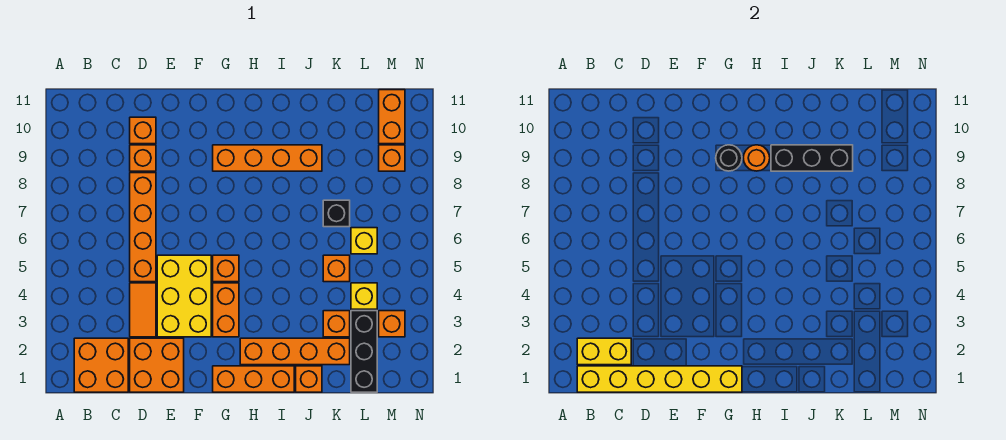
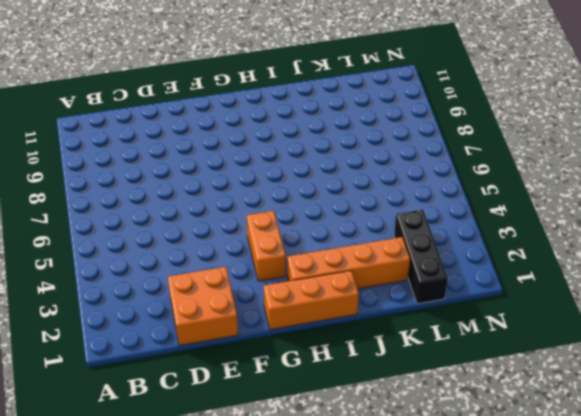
none -> orange 2x2 brick [74,338,128,392]
none -> orange 1x2 tile [130,283,156,337]
none -> orange 1x4 brick [130,173,156,282]

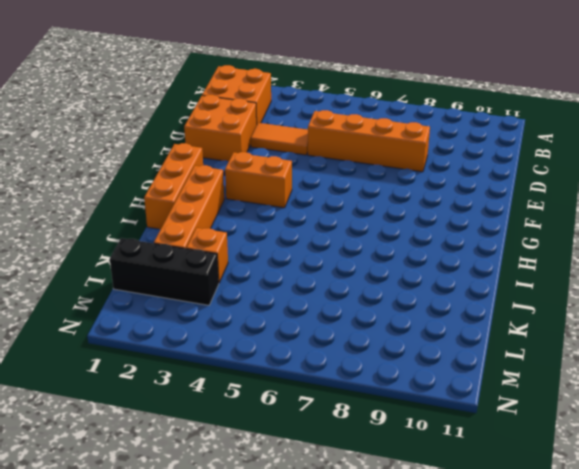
none -> orange 1x1 brick [130,145,156,171]
none -> orange 1x1 brick [130,117,156,144]
none -> yellow 2x3 brick [157,255,211,337]

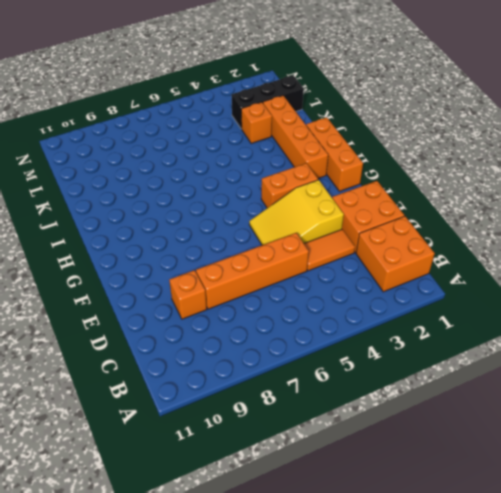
yellow 2x3 slope [249,180,344,245] -> yellow 2x3 brick [157,255,211,337]
none -> orange 1x1 brick [130,117,156,144]
none -> orange 1x1 brick [213,255,239,282]
none -> orange 1x4 brick [213,145,322,171]

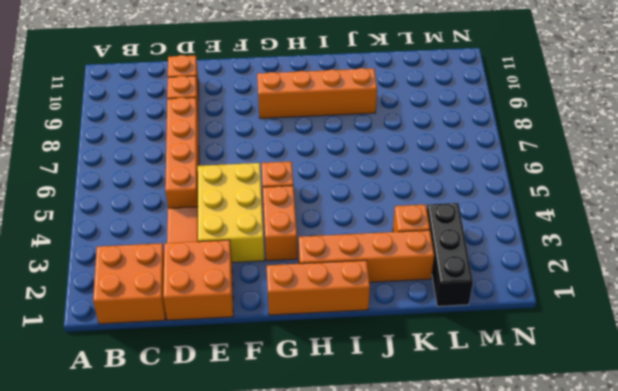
none -> orange 1x1 brick [296,366,322,392]
none -> orange 1x1 brick [323,255,350,282]
none -> black 1x1 brick [323,200,350,227]

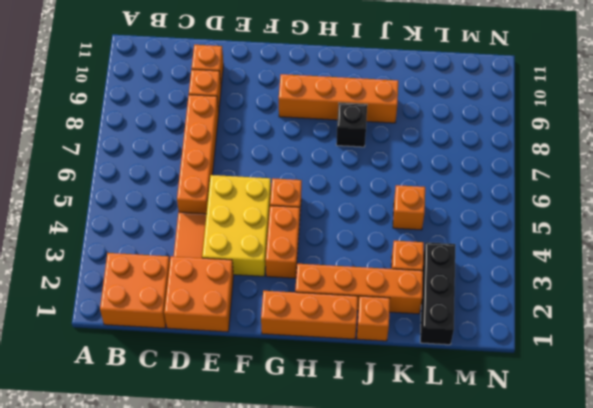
black 1x1 brick [336,103,367,147] -> black 1x1 brick moved to [323,200,350,227]
none -> yellow 1x1 brick [351,283,377,309]
none -> yellow 1x1 brick [351,228,377,254]
none -> orange 1x1 brick [379,311,405,337]

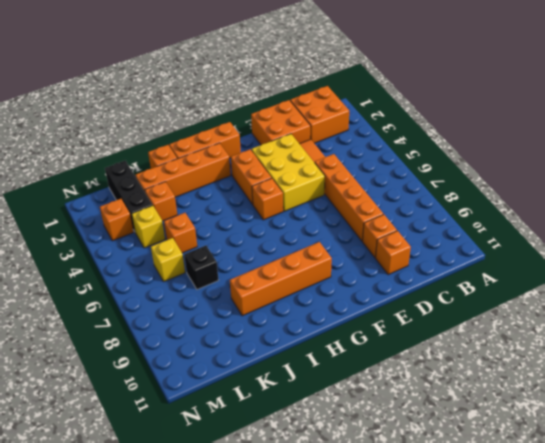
none -> orange 1x1 brick [379,145,405,171]
none -> orange 1x2 brick [379,90,405,144]
none -> yellow 1x6 brick [577,366,742,392]

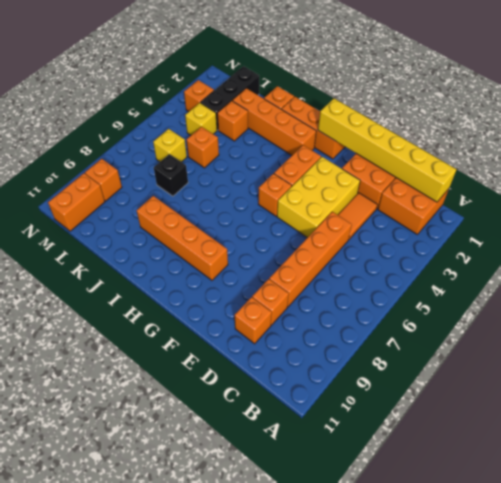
none -> yellow 1x2 brick [577,338,631,365]
none -> black 1x1 round brick [716,145,742,171]
none -> orange 1x1 round brick [743,145,770,171]

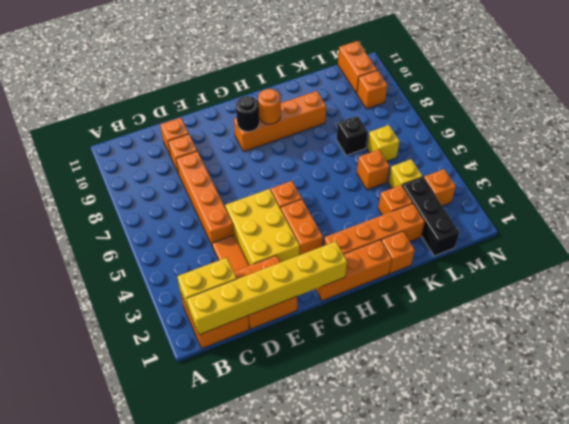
none -> black 1x3 brick [771,145,853,171]

